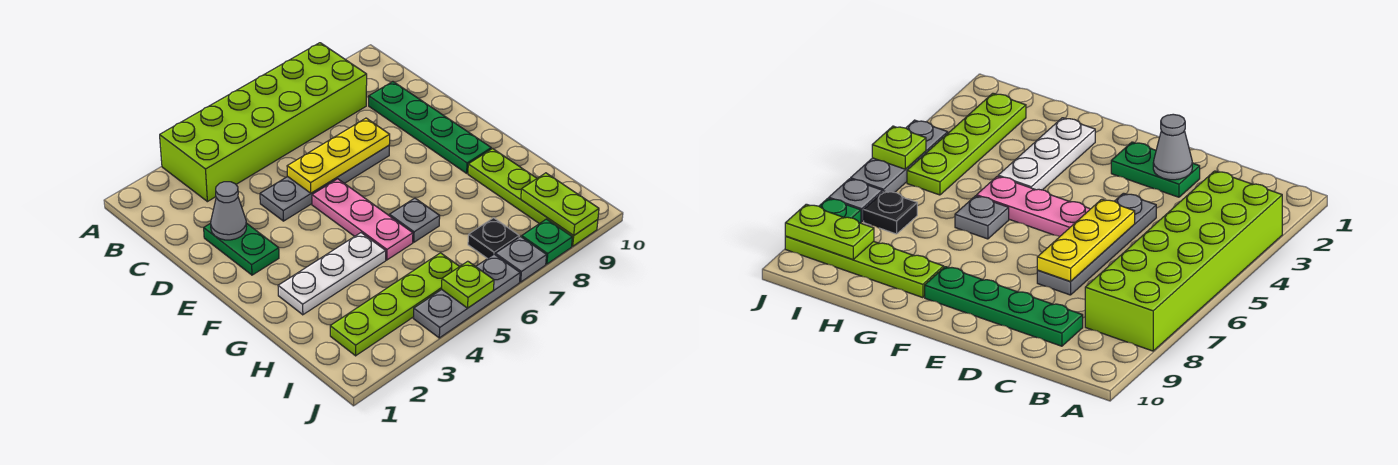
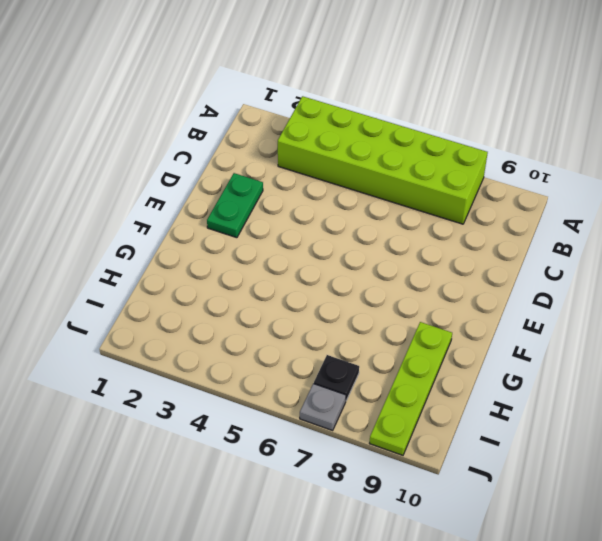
none -> green 1x4 plate [369,82,491,173]
none -> grey 1x4 plate [260,146,389,221]
none -> pink 1x3 plate [312,179,413,260]

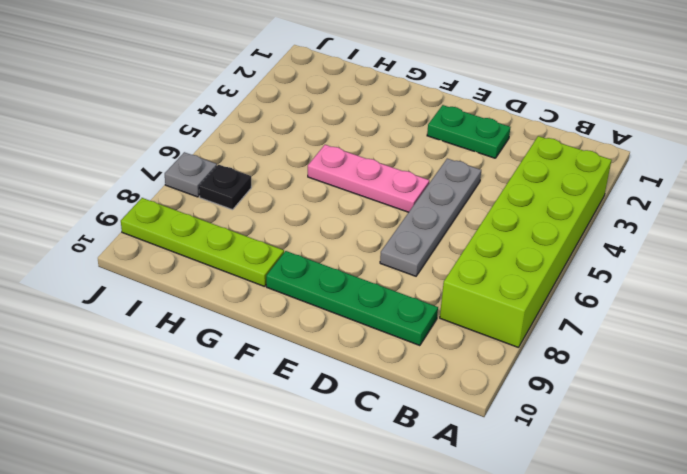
none -> white 1x3 plate [278,233,386,315]
none -> grey 1x1 plate [390,198,440,242]
none -> lime 1x4 plate [330,253,459,356]

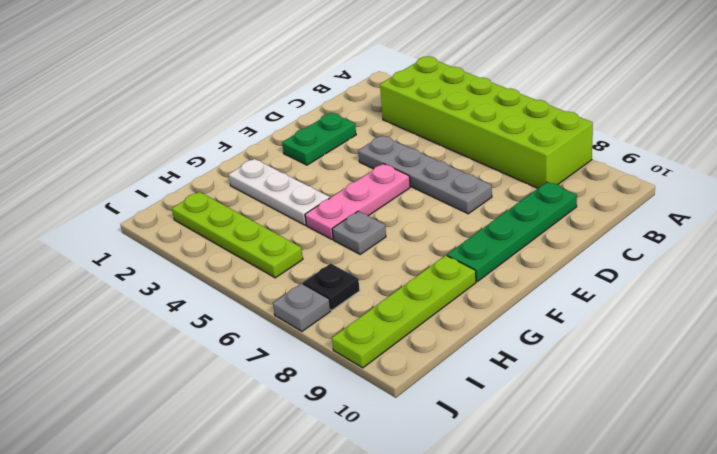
none -> grey 1x3 plate [413,254,520,338]
none -> green 1x1 plate [522,219,572,264]
none -> grey 1x1 cone [211,182,246,240]

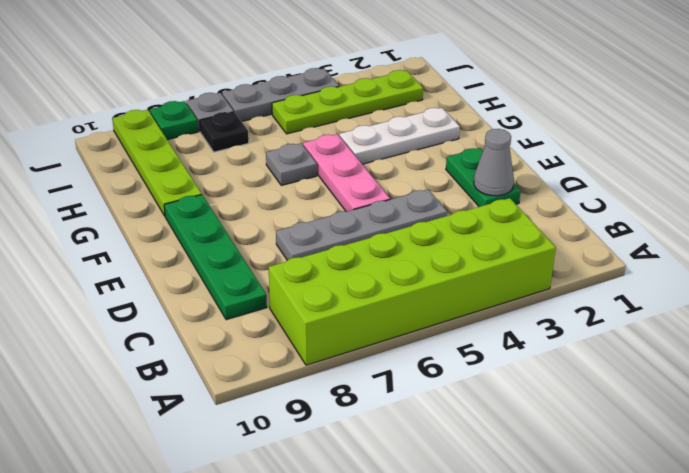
none -> yellow 1x3 plate [287,118,390,193]
none -> lime 1x2 plate [521,173,599,236]
none -> lime 1x1 plate [442,261,494,308]

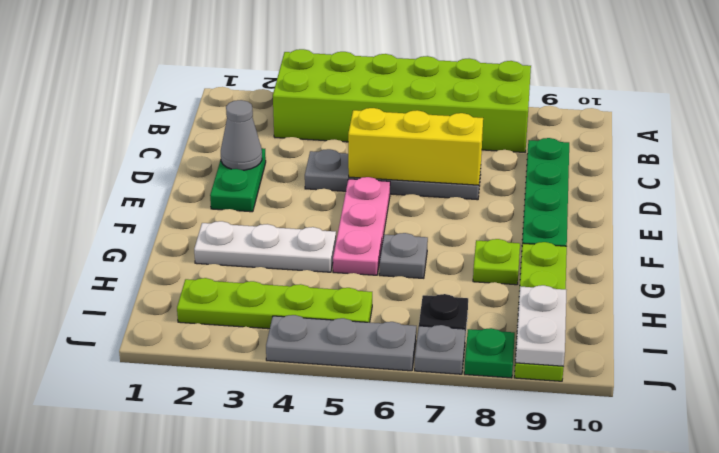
yellow 1x3 brick [348,108,483,185] -> yellow 1x3 plate [287,118,390,193]
lime 1x1 plate [473,239,520,285] -> lime 1x1 plate moved to [442,261,494,308]
white 1x2 plate [515,285,566,366] -> lime 1x2 plate [521,173,599,236]

